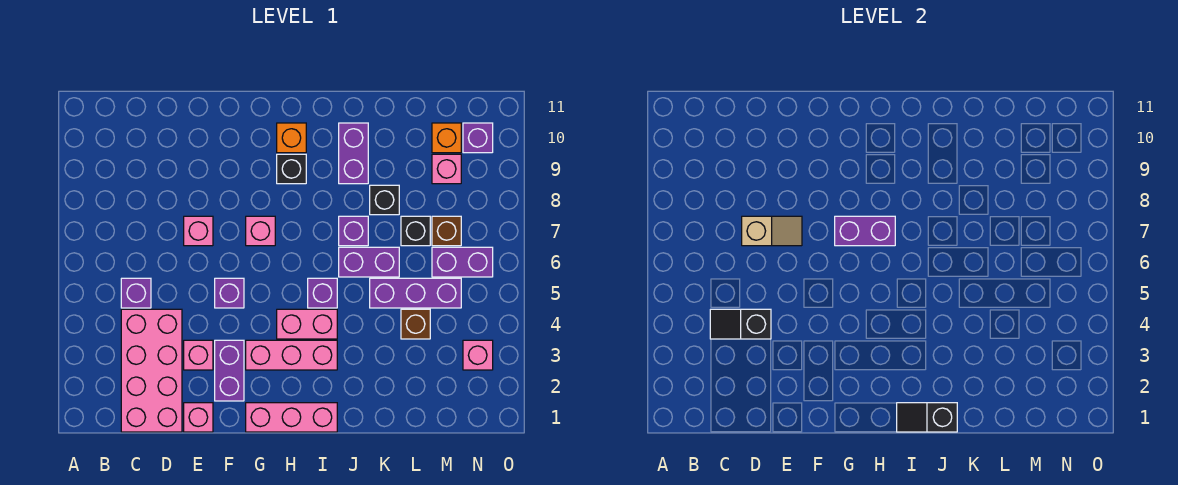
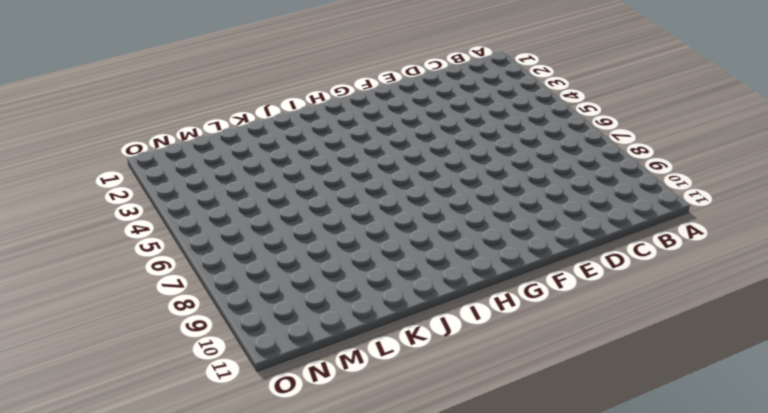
none -> pink 2x4 brick [121,309,182,432]
none -> purple 1x1 brick [121,278,151,308]
none -> pink 1x1 brick [184,403,213,432]
none -> pink 1x1 brick [184,340,213,370]

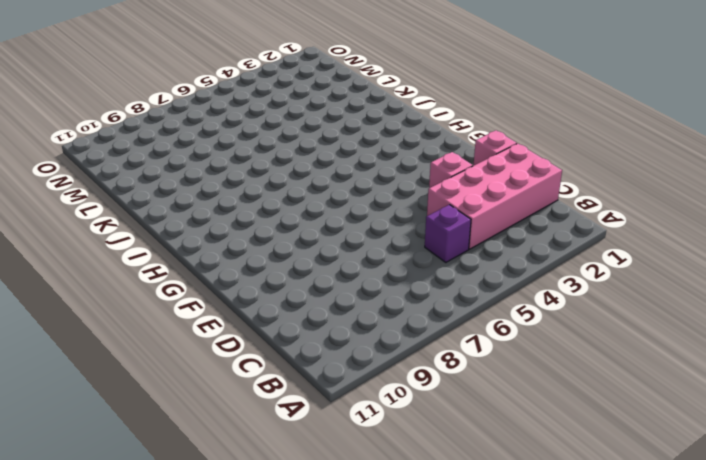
none -> pink 1x1 brick [184,216,213,246]
none -> purple 1x2 brick [215,340,244,401]
none -> purple 1x1 brick [215,278,244,308]
none -> pink 1x3 brick [246,403,337,432]

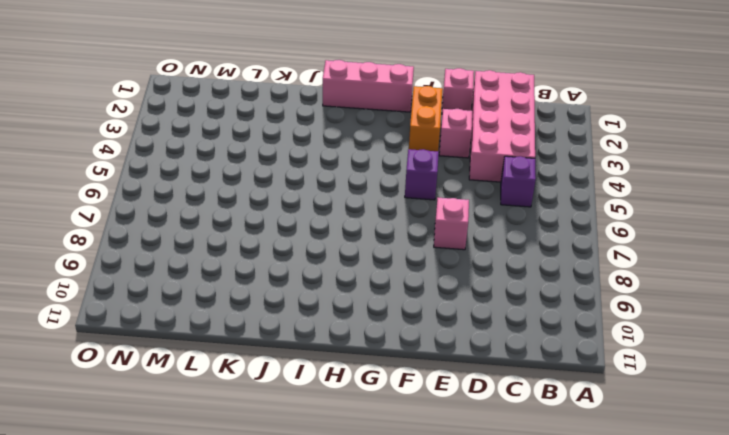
orange 1x2 brick [409,86,443,151] -> purple 1x2 brick [215,340,244,401]
none -> pink 1x3 brick [246,340,337,370]
none -> pink 1x1 brick [246,216,275,246]
none -> pink 1x2 brick [277,309,337,339]
none -> black 1x1 brick [277,154,306,184]

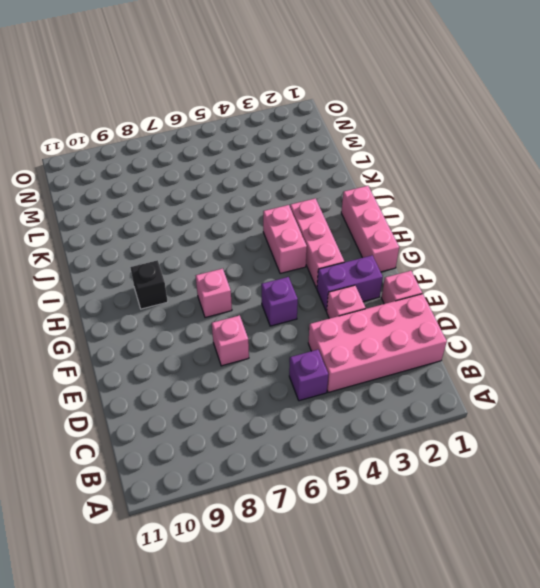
none -> orange 1x1 brick [277,123,306,153]
none -> purple 1x1 brick [308,278,337,308]
none -> purple 1x2 brick [339,247,399,277]
none -> purple 1x1 brick [339,216,368,246]

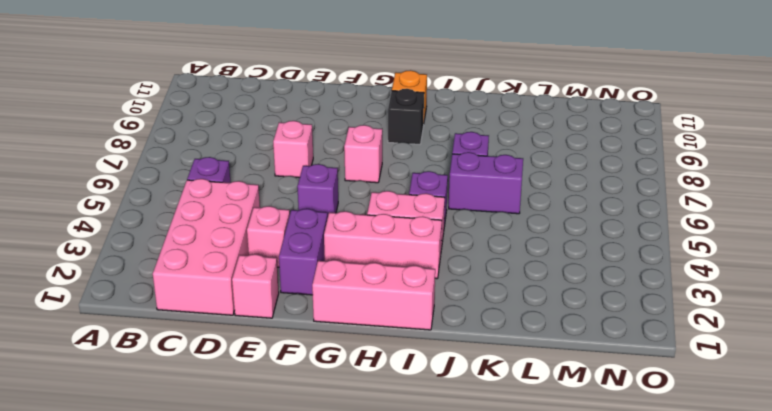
none -> purple 1x2 brick [339,123,368,184]
none -> purple 1x3 brick [370,278,461,308]
none -> black 1x1 brick [370,185,399,215]
none -> brown 1x1 brick [401,309,430,339]

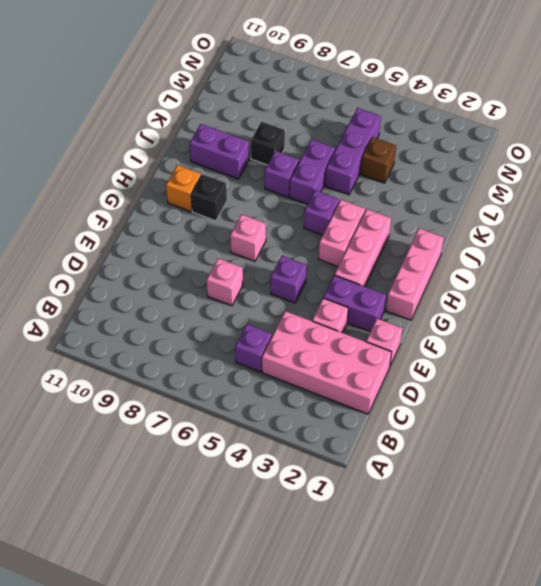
none -> black 1x1 brick [401,216,430,246]
none -> purple 1x2 brick [432,247,493,277]
none -> brown 1x1 brick [432,216,461,246]
none -> pink 1x1 brick [432,154,461,184]

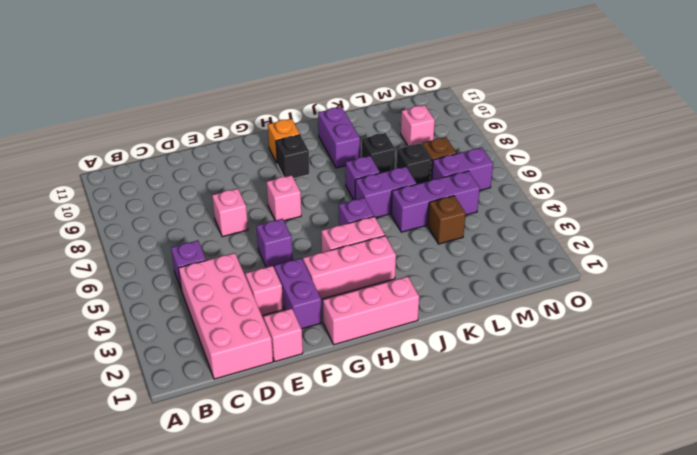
none -> orange 1x1 brick [432,123,461,153]
none -> pink 1x1 brick [463,340,493,370]
none -> purple 1x1 brick [463,123,493,153]
none -> black 1x2 slope [710,309,771,339]

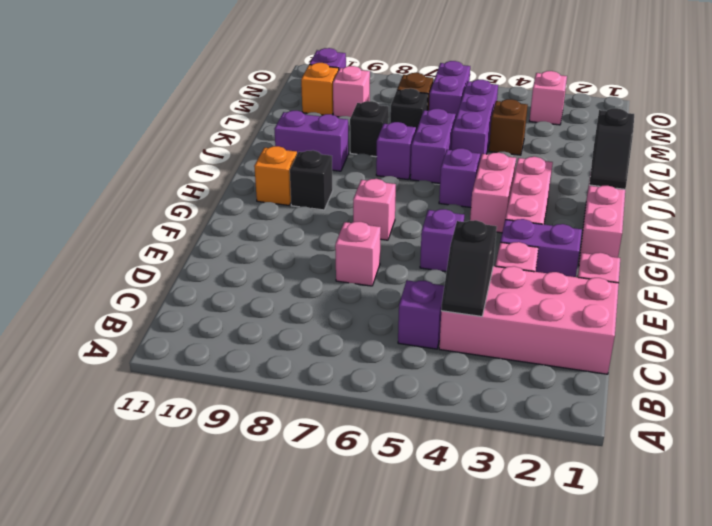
none -> tan 1x2 slope [742,216,802,246]
none -> purple 1x2 brick [835,216,895,246]

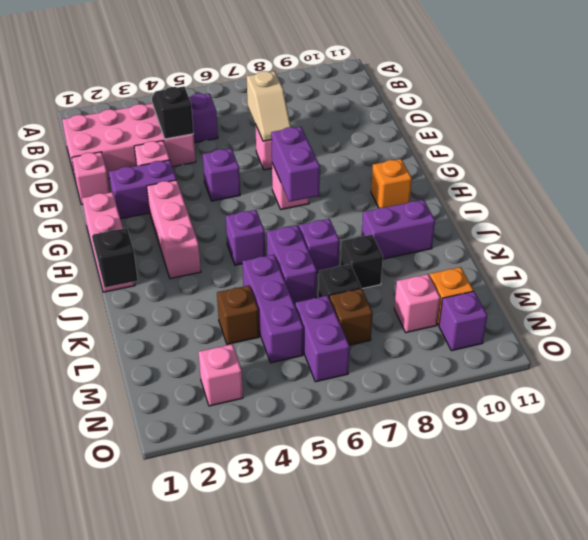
none -> pink 1x2 brick [277,309,337,339]
none -> black 1x1 brick [277,154,306,184]

